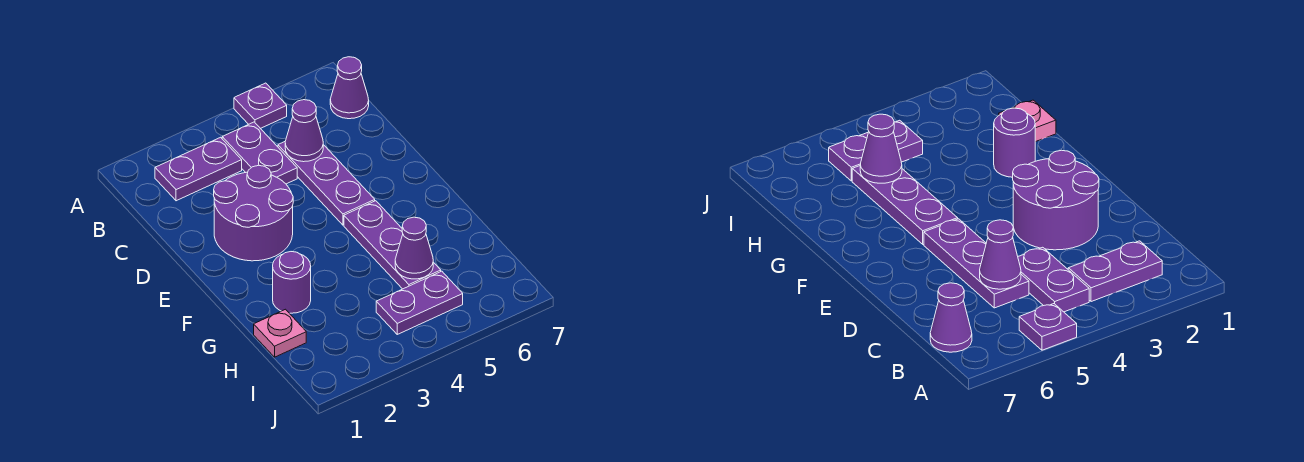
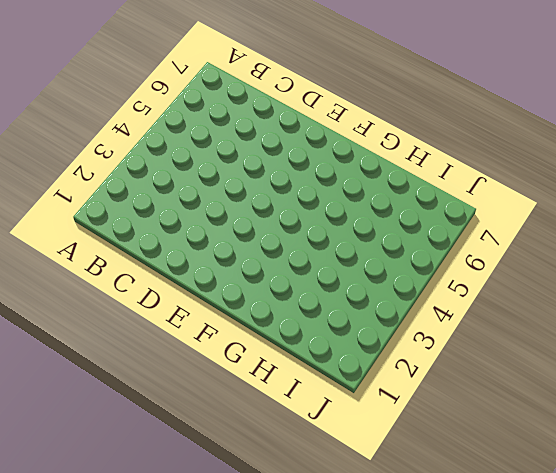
none -> purple 1x1 plate [234,83,287,129]
none -> purple 1x2 plate [155,137,242,201]
none -> purple 1x2 plate [222,122,297,184]

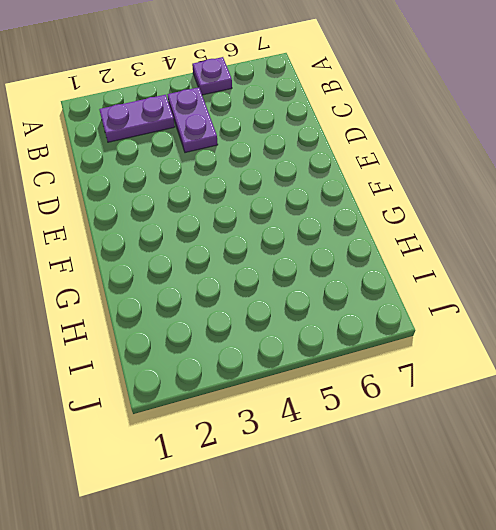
none -> purple 1x1 cone [330,57,369,119]
none -> purple 1x3 plate [278,142,375,225]
none -> purple 2x2 round brick [214,165,293,261]

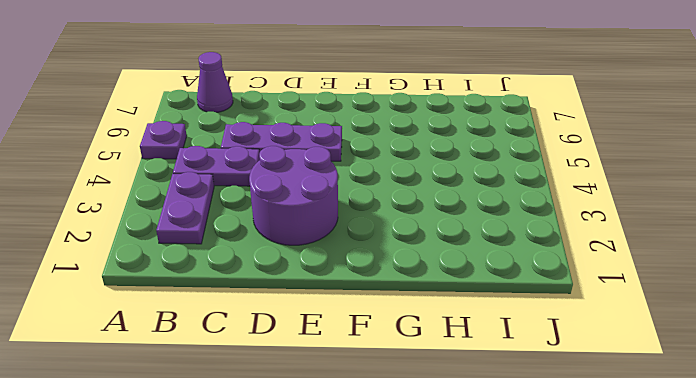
none -> purple 1x3 plate [344,201,441,289]
none -> purple 1x1 round brick [273,252,311,313]
none -> pink 1x1 plate [254,309,306,357]

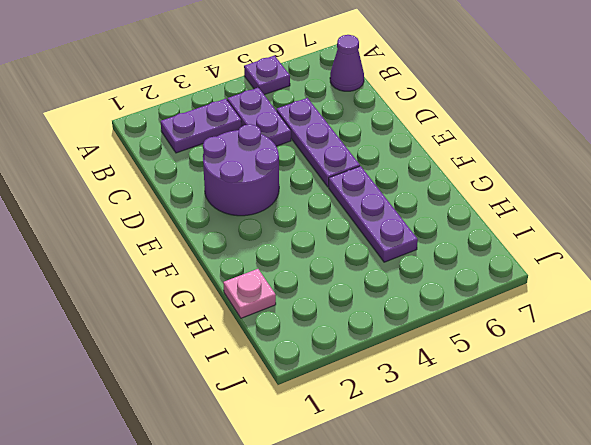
none -> purple 1x1 round brick [273,252,311,313]
none -> purple 1x2 plate [376,271,463,334]
none -> purple 1x1 cone [285,100,323,162]

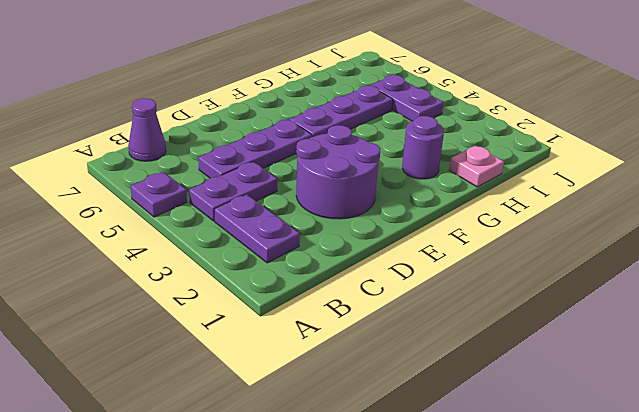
none -> purple 1x1 cone [285,100,323,162]
none -> purple 1x1 cone [395,217,433,279]

